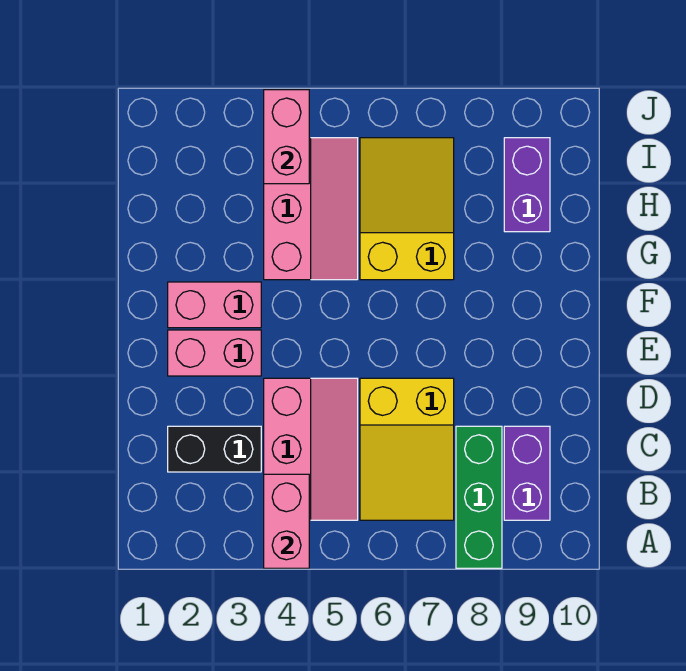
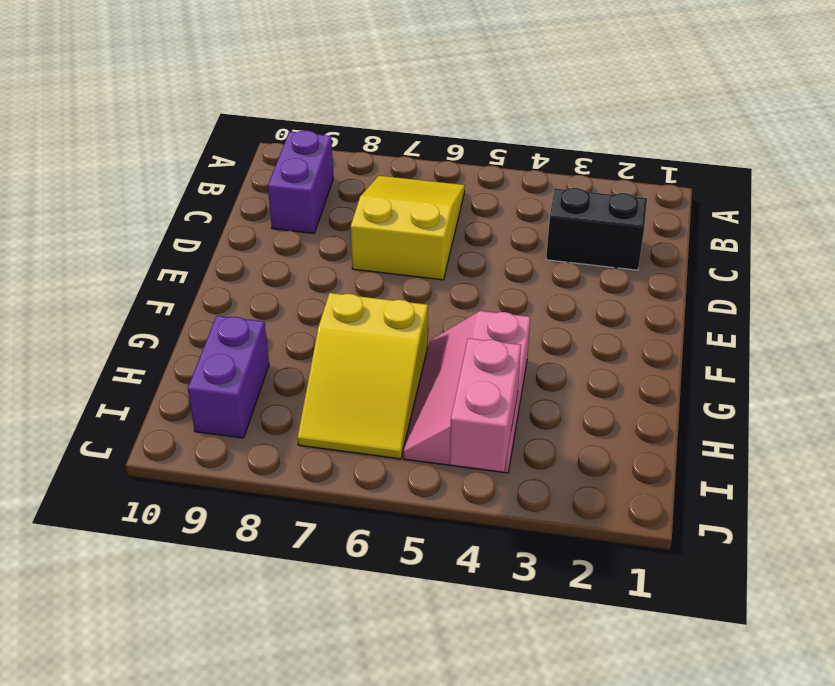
none -> green 1x3 brick [456,426,502,568]
none -> pink 2x3 slope [264,378,358,520]
none -> pink 1x2 brick [168,330,261,376]

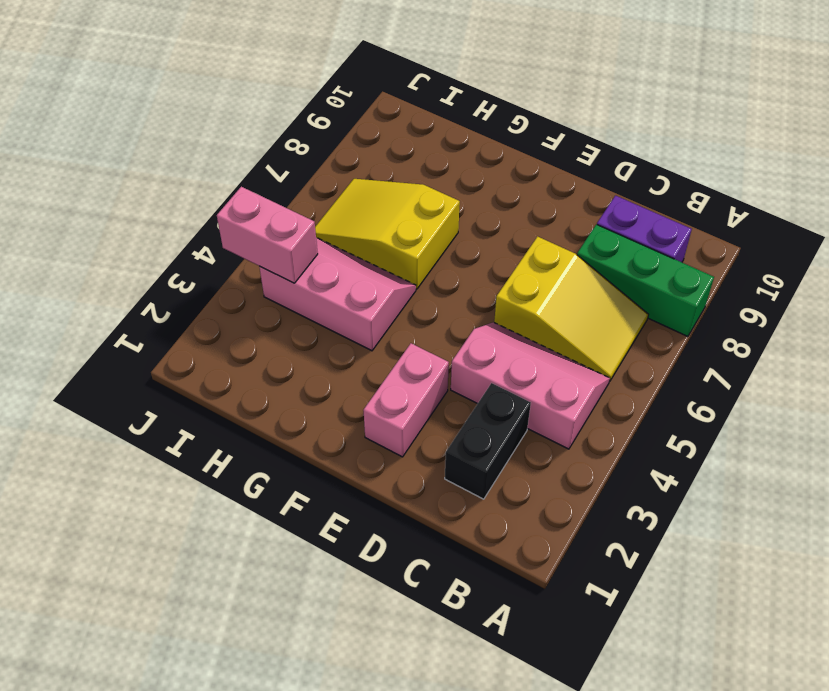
none -> pink 1x2 brick [168,282,261,328]
none -> purple 1x2 brick [504,138,550,232]
none -> pink 1x2 brick [264,474,309,568]

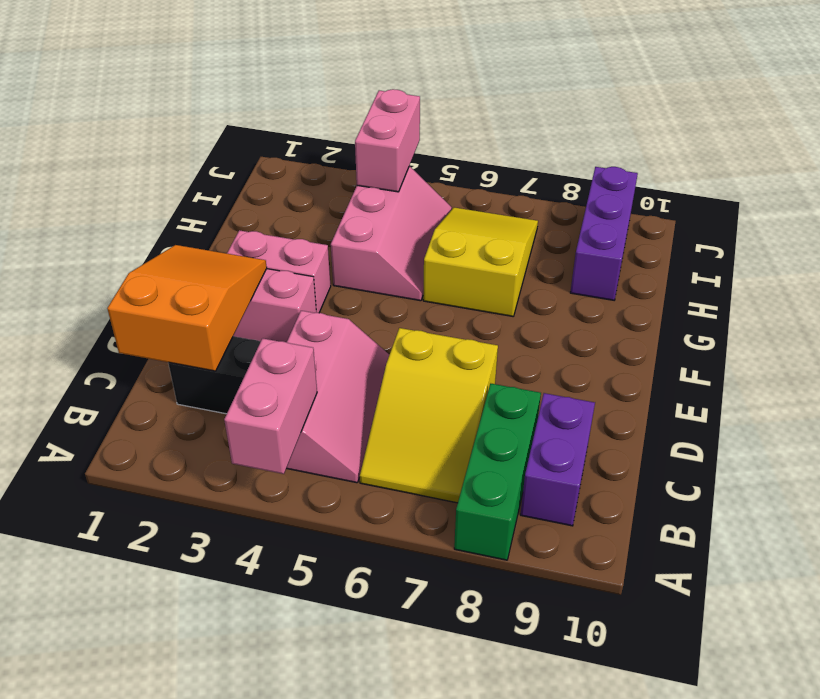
orange 2x3 slope [107,245,267,371] -> none
purple 1x3 brick [570,167,638,300] -> purple 1x2 brick [504,138,550,232]

